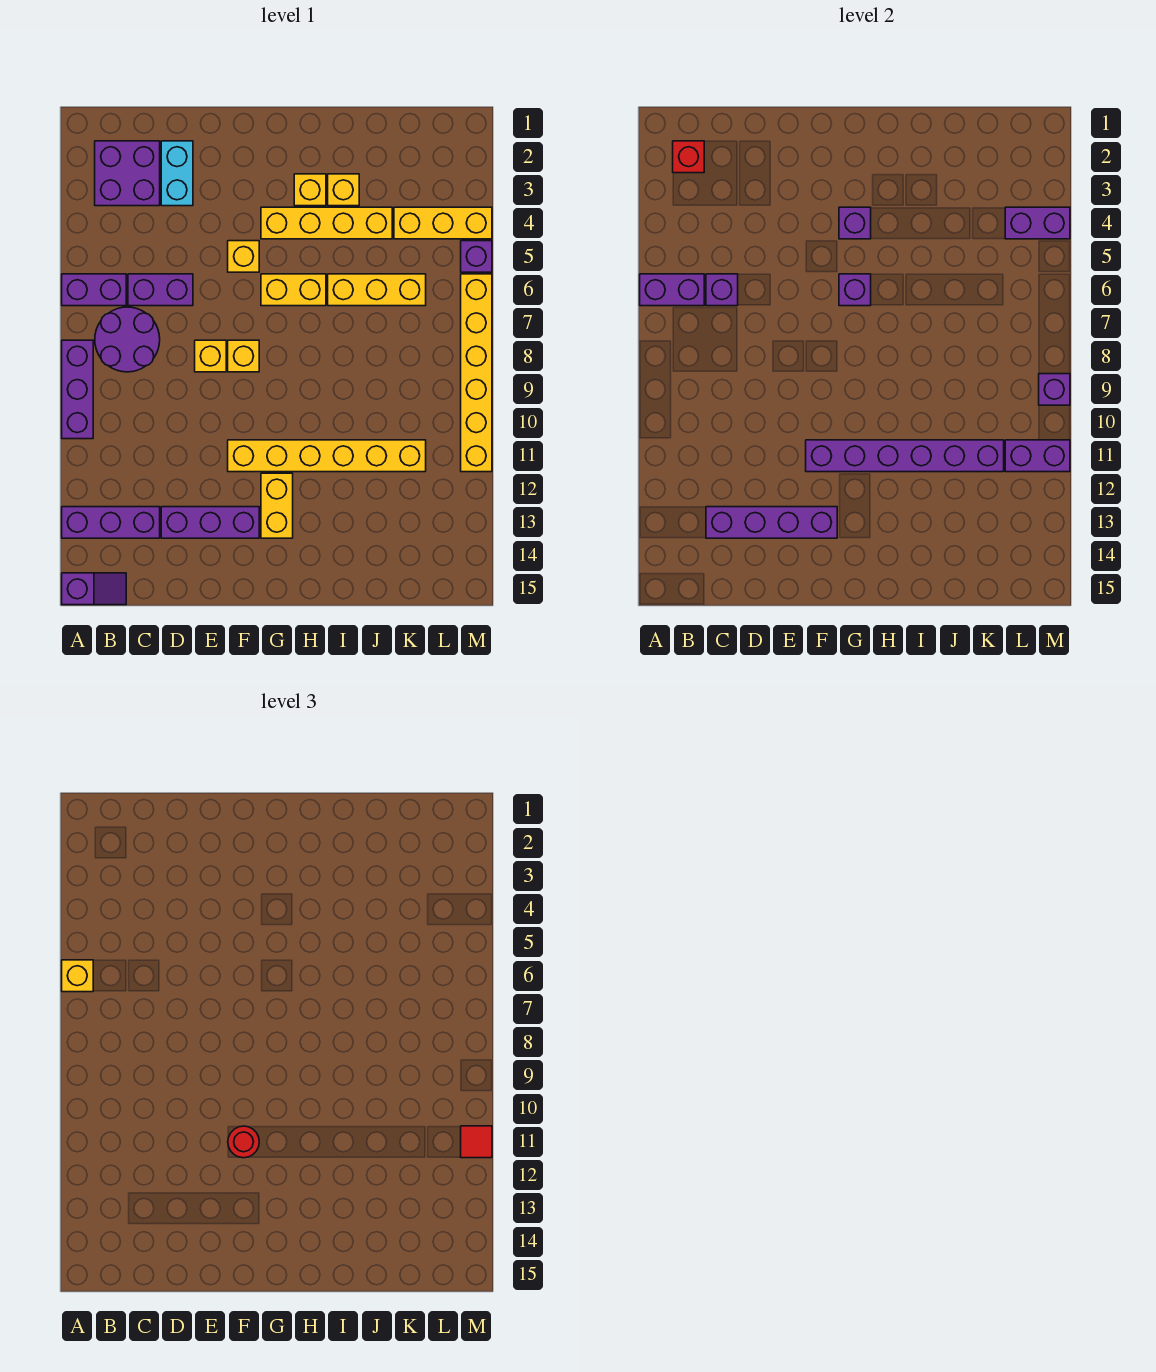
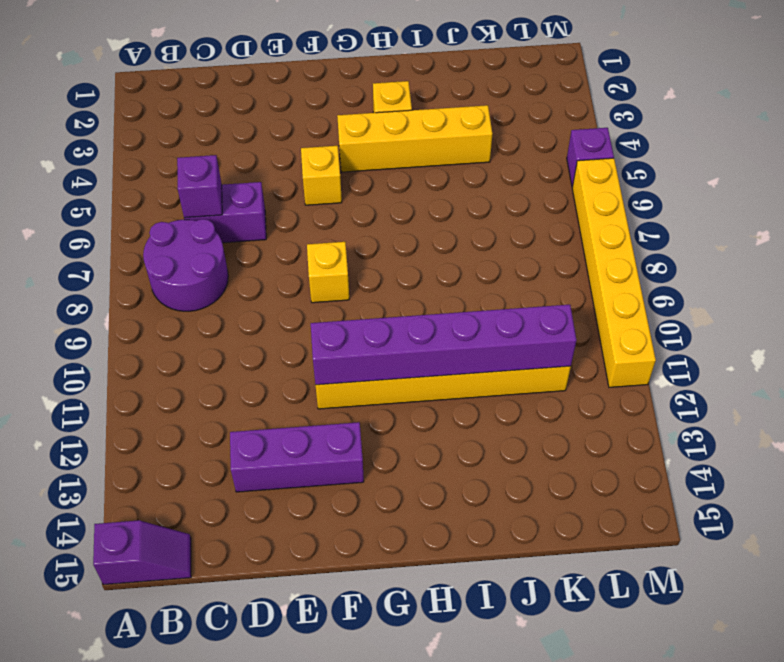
none -> purple 1x2 brick [62,274,126,306]
none -> purple 1x3 brick [62,340,93,439]
none -> purple 1x3 brick [62,507,160,538]
none -> purple 2x2 brick [95,141,160,206]

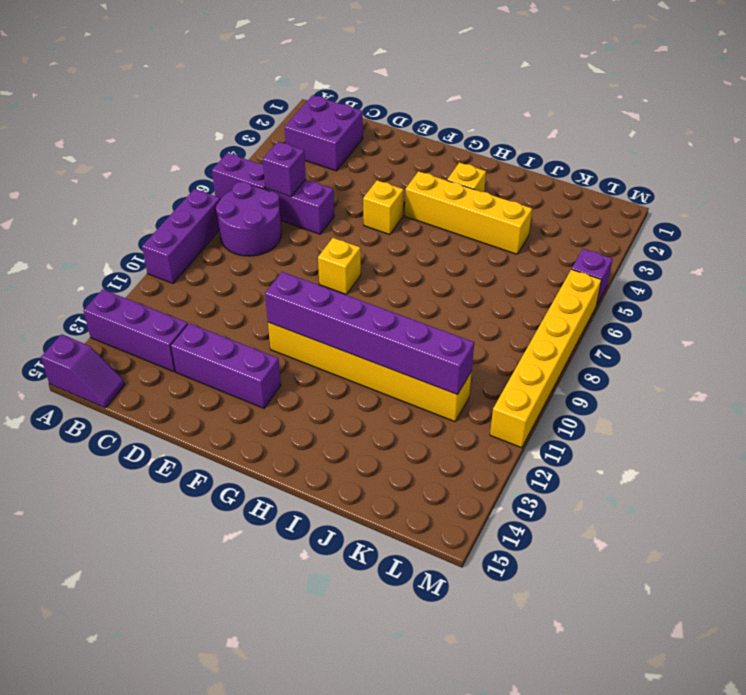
none -> cyan 1x2 brick [161,141,193,206]
none -> yellow 1x1 brick [195,340,226,372]
none -> yellow 1x2 brick [261,274,326,306]
none -> yellow 1x2 brick [261,473,293,538]

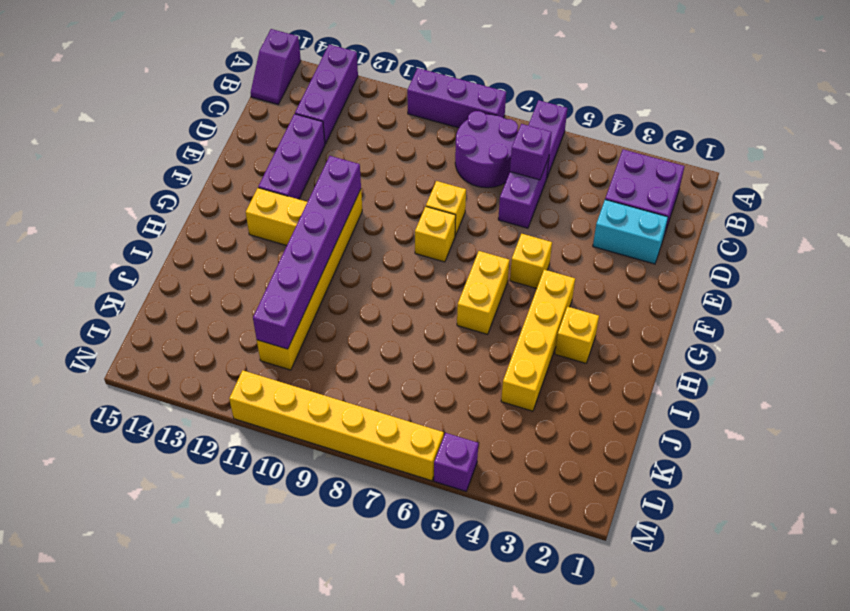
none -> yellow 1x1 brick [328,174,359,206]
none -> yellow 1x3 brick [328,274,426,306]
none -> yellow 1x3 brick [394,207,492,239]
none -> purple 1x2 brick [640,274,704,306]

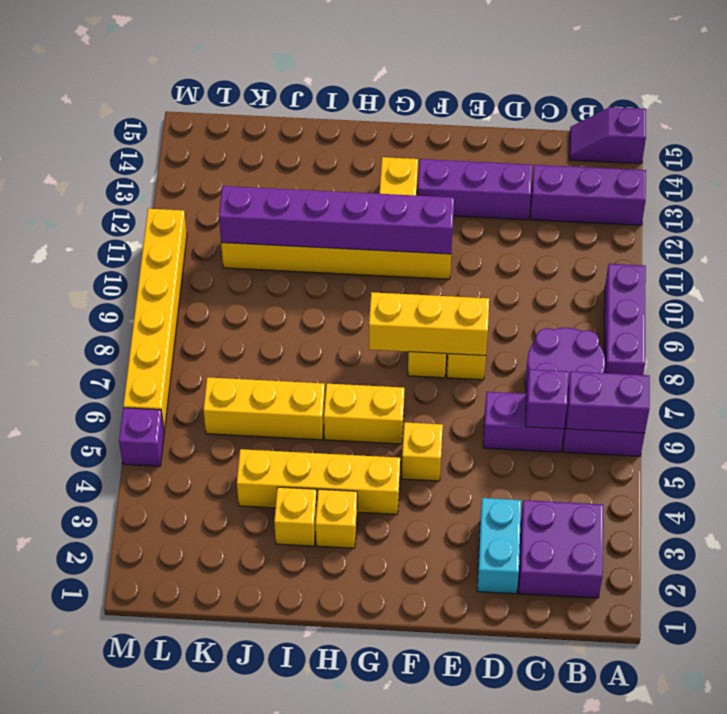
yellow 1x3 brick [369,292,489,356] -> yellow 1x3 brick moved to [394,207,492,239]
none -> red 1x1 brick [673,141,704,173]
none -> purple 1x4 brick [706,507,837,538]
none -> purple 1x1 brick [839,207,871,239]
none -> purple 1x1 brick [839,274,871,306]

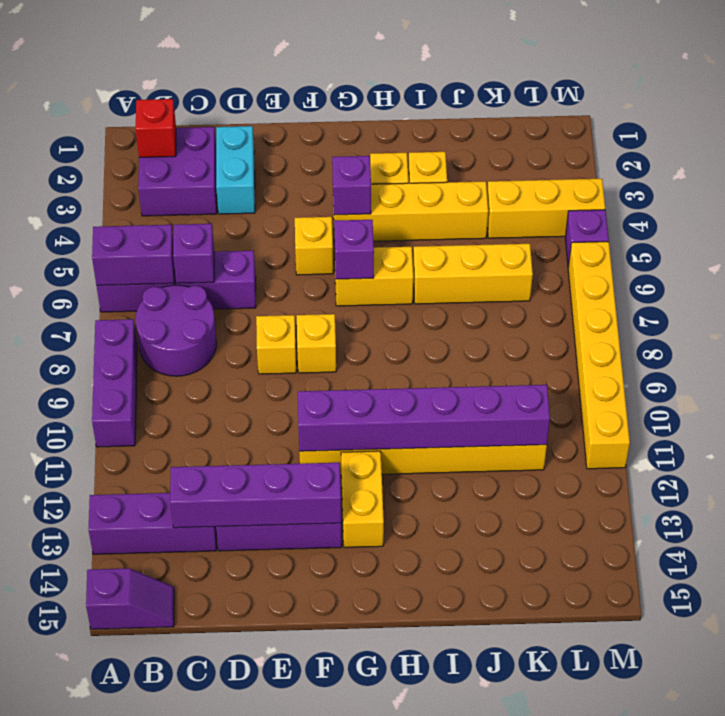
none -> purple 1x2 brick [1005,207,1070,239]
none -> purple 1x2 brick [1005,440,1070,472]
none -> purple 1x1 brick [1039,374,1070,405]
none -> yellow 1x1 brick [62,960,93,992]

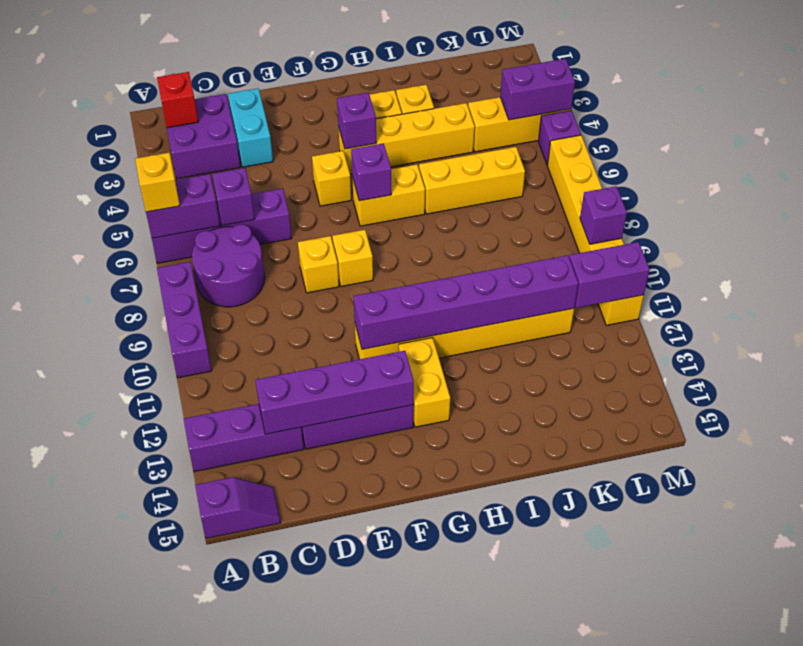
none -> red 1x1 round brick [228,1126,259,1158]
none -> red 1x1 tile [461,1126,492,1158]

